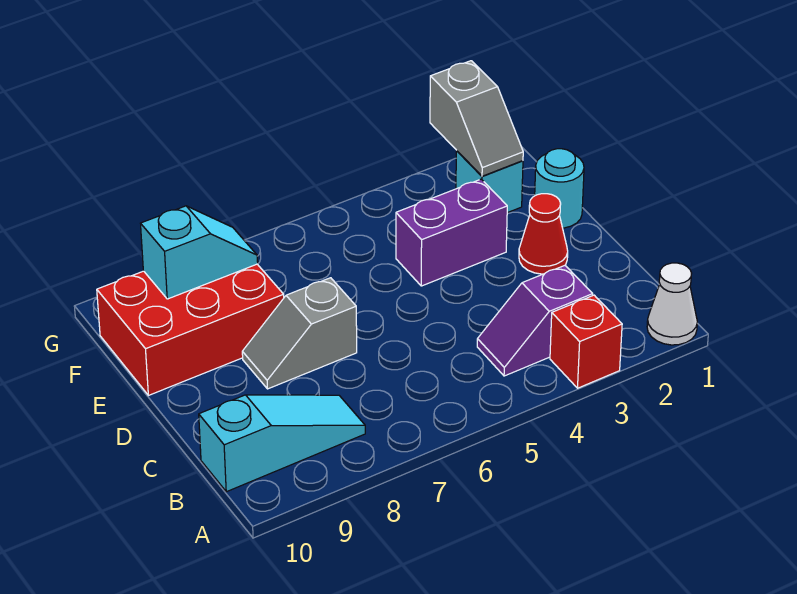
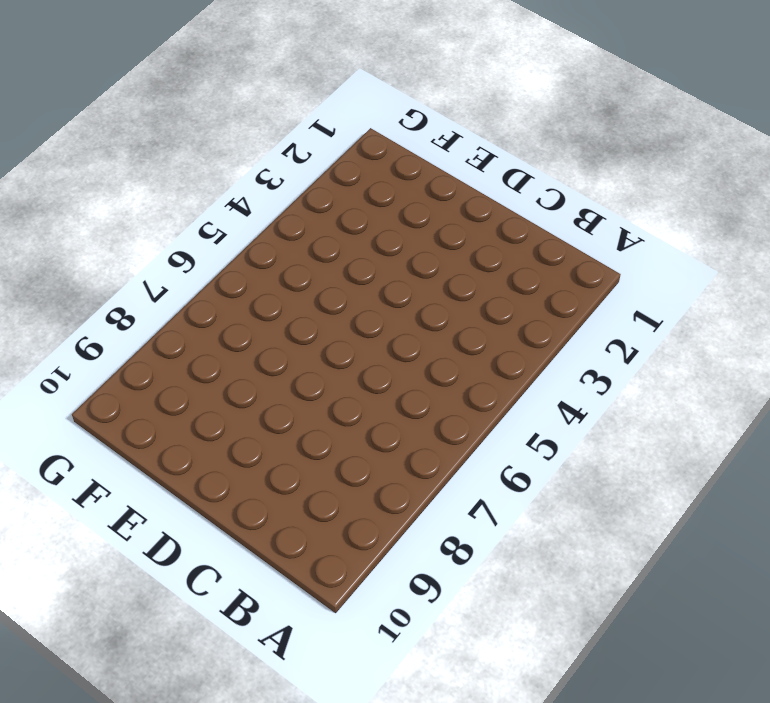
none -> white 1x1 cone [647,263,697,345]
none -> red 1x1 brick [550,295,622,388]
none -> purple 1x2 slope [477,266,593,376]

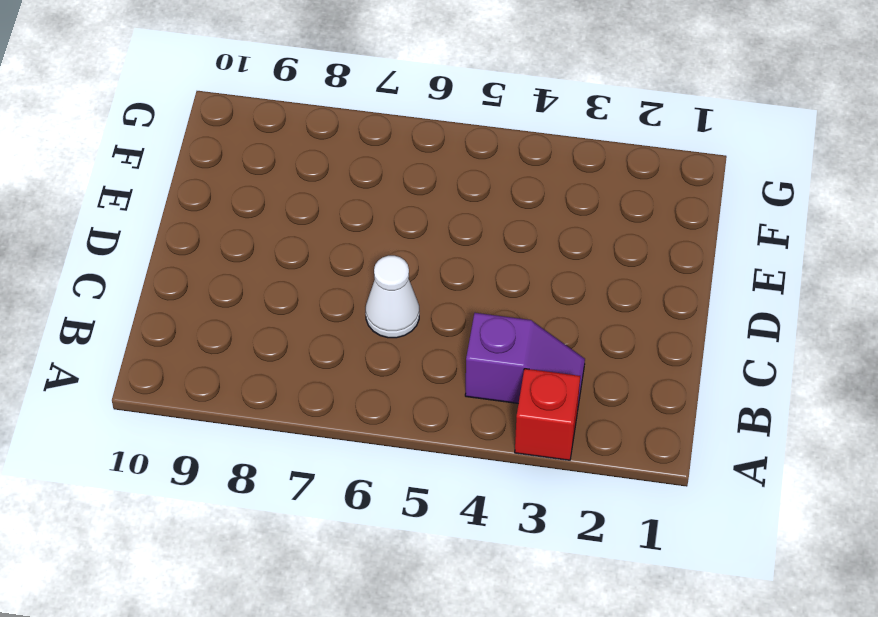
purple 1x2 slope [465,313,585,405] -> purple 1x2 slope turned to [477,266,593,376]
white 1x1 cone [366,256,419,338] -> white 1x1 cone moved to [647,263,697,345]
none -> cyan 1x3 slope [199,395,365,492]
none -> red 1x1 cone [519,194,568,274]
none -> grey 1x2 slope [242,278,357,389]

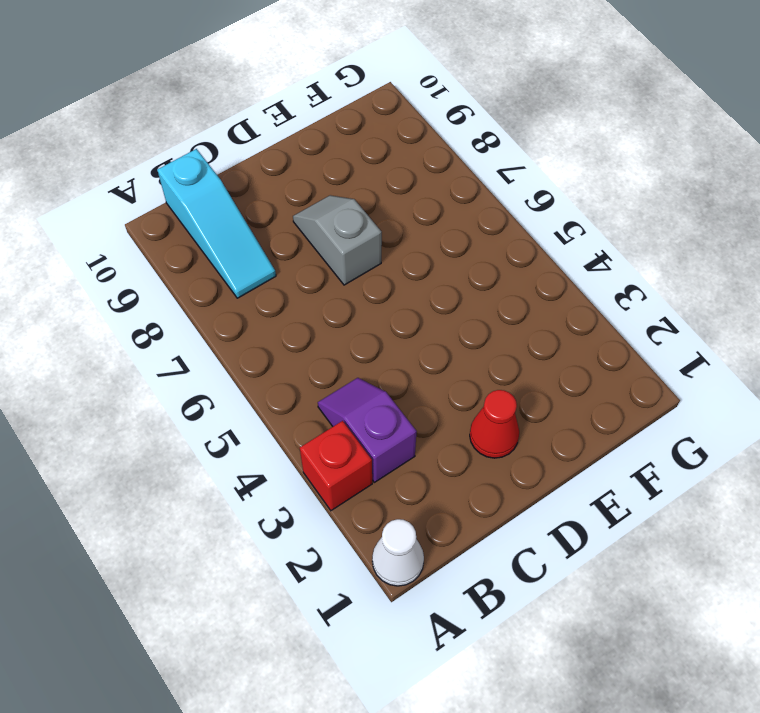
none -> cyan 1x1 round brick [535,149,584,228]
none -> purple 1x2 brick [396,179,507,286]
none -> red 2x3 brick [97,264,284,395]

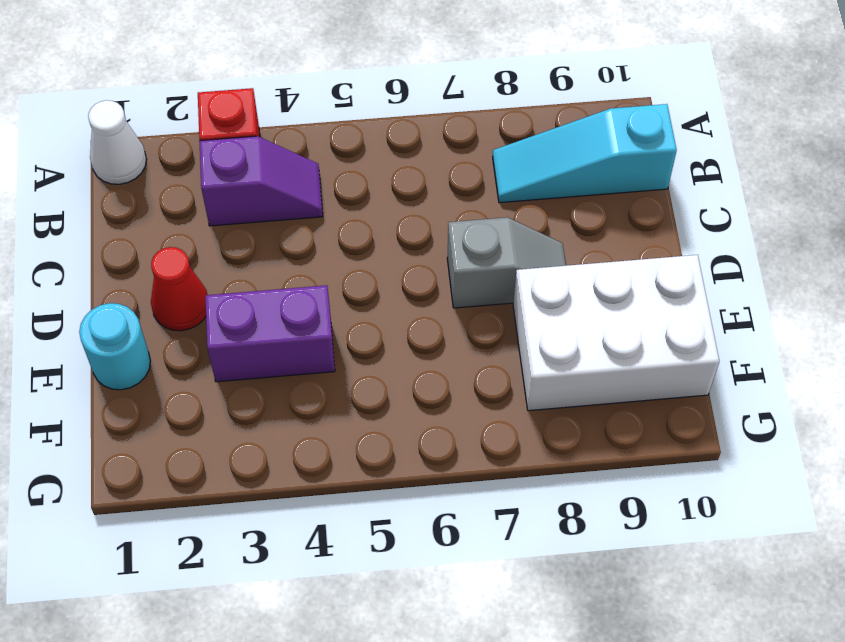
white 2x3 brick [513,255,719,411] -> red 2x3 brick [97,264,284,395]
none -> cyan 1x1 brick [456,151,523,213]
none -> grey 1x2 slope [430,61,523,176]
none -> cyan 1x2 slope [141,206,258,299]

